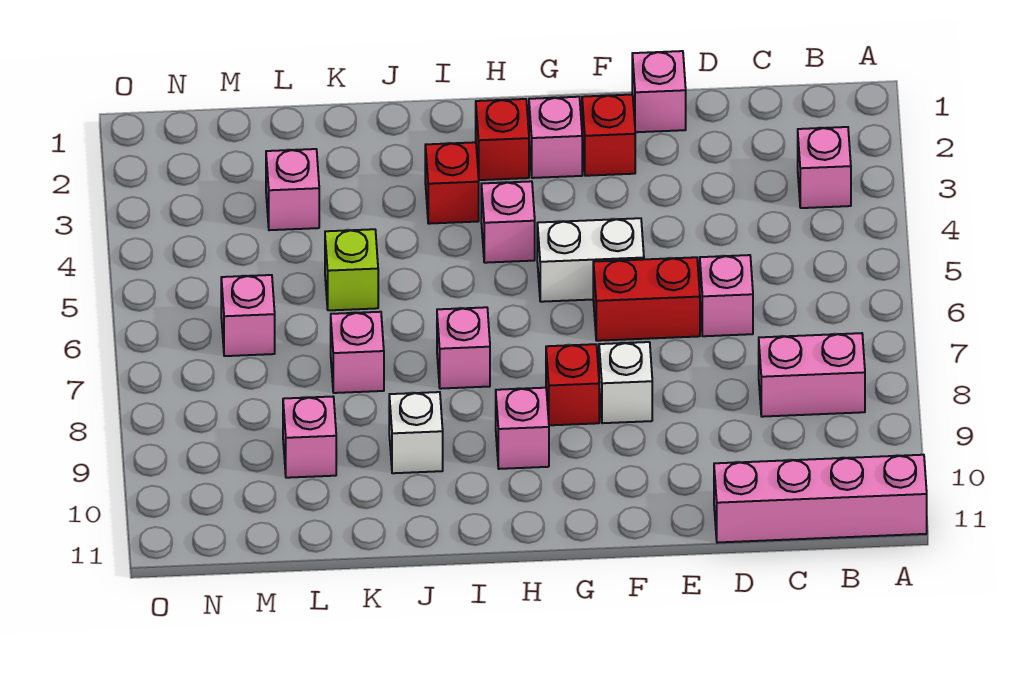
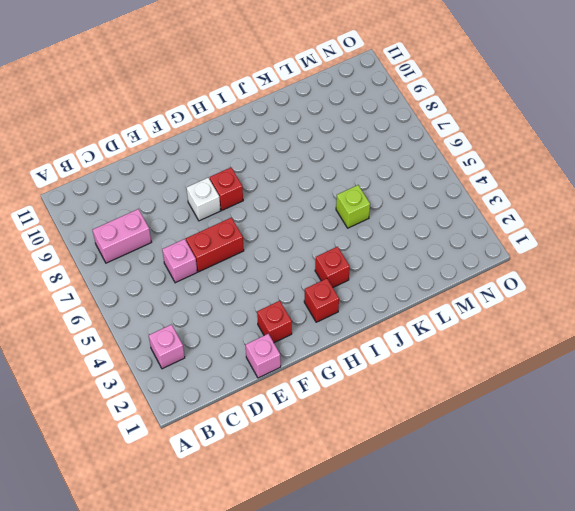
none -> pink 1x4 brick [714,455,927,543]
none -> white 1x2 brick [537,218,644,302]
none -> pink 1x1 brick [529,97,582,178]

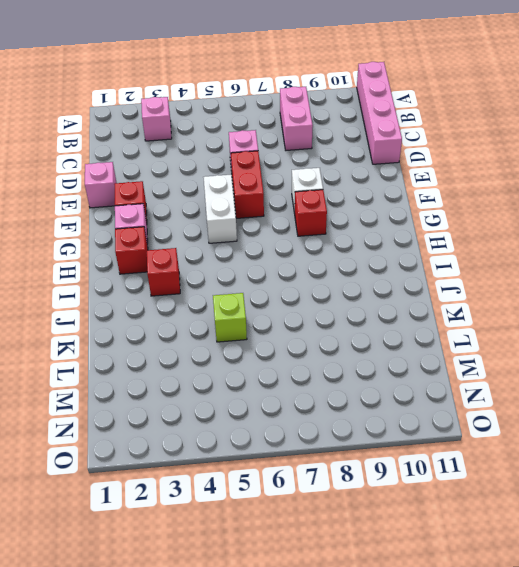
none -> pink 1x1 brick [481,181,535,263]
none -> pink 1x1 brick [496,388,549,469]
none -> pink 1x1 brick [437,307,490,389]

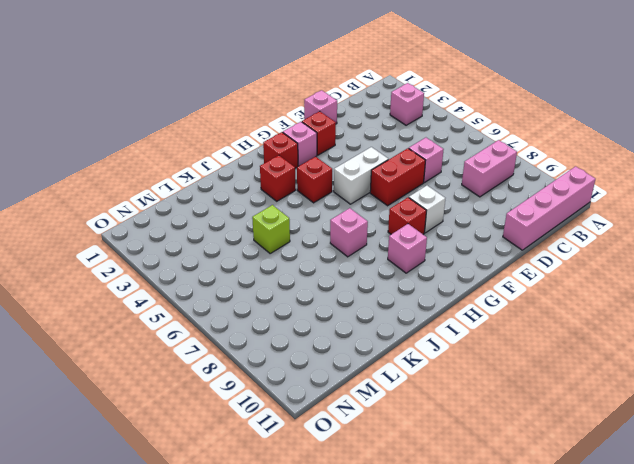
red 1x1 brick [297,157,332,203] -> pink 1x1 brick [481,181,535,263]
none -> white 1x1 brick [389,392,443,473]
none -> pink 1x1 brick [331,312,384,393]
none -> pink 1x1 brick [266,149,319,230]

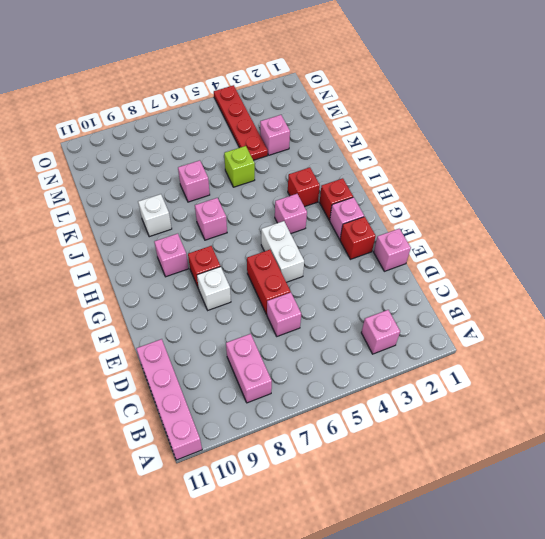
red 1x4 plate [214,85,268,160] -> none
none -> pink 1x1 brick [283,397,336,478]
none -> pink 1x1 brick [221,275,275,356]

